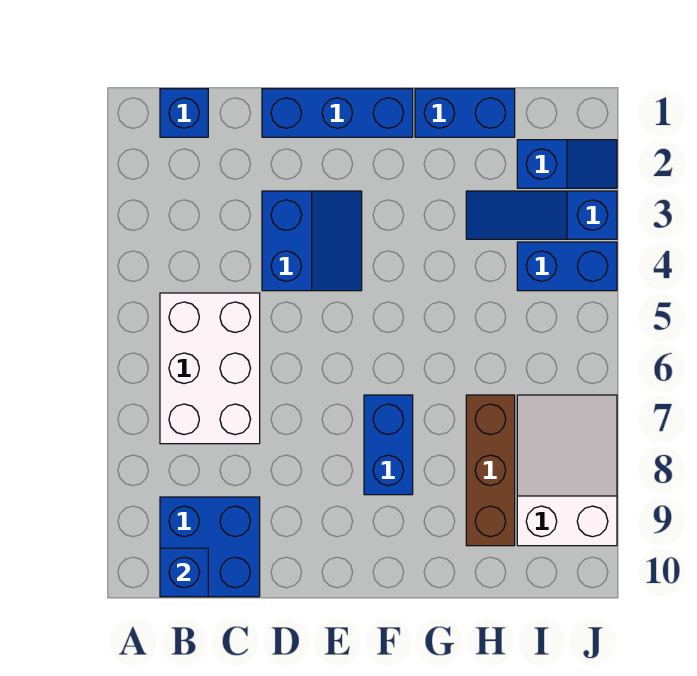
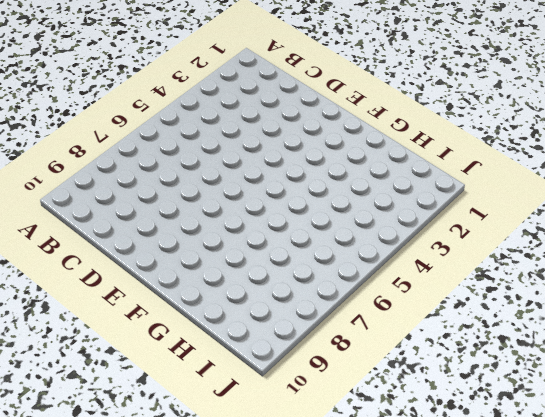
none -> blue 1x1 brick [160,89,208,137]
none -> white 2x3 brick [160,293,260,444]
none -> blue 2x2 brick [160,497,260,597]

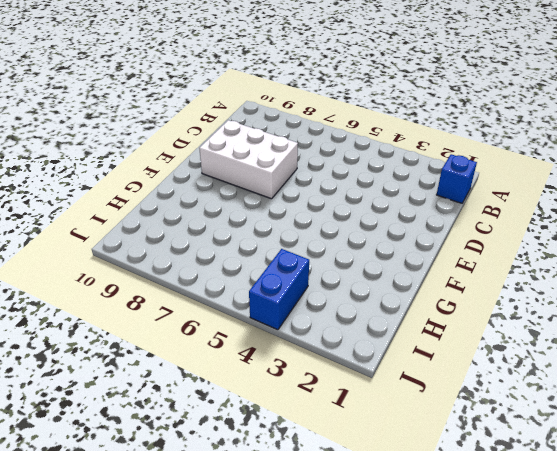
white 2x3 brick [199,120,298,199] -> white 2x3 brick moved to [160,293,260,444]
none -> blue 2x2 brick [160,497,260,597]
none -> blue 1x3 brick [262,89,413,137]
none -> blue 2x2 slope [262,191,362,291]

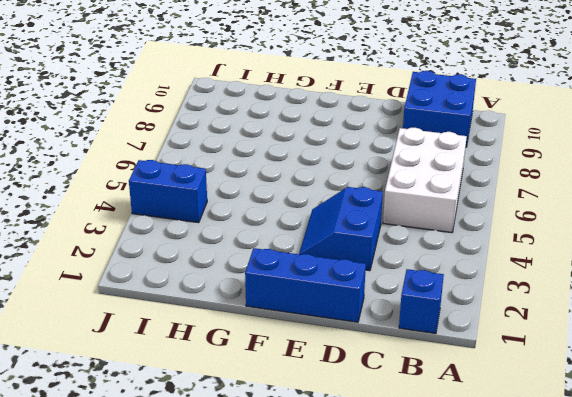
none -> blue 1x2 brick [364,395,413,495]
none -> blue 1x2 brick [415,89,515,137]
none -> blue 1x3 slope [466,191,617,239]

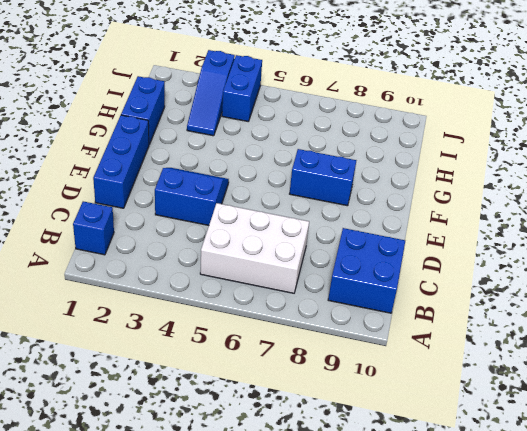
none -> brown 1x3 brick [466,395,515,546]
none -> blue 1x2 slope [517,140,617,188]
none -> white 2x3 slope [517,395,617,546]

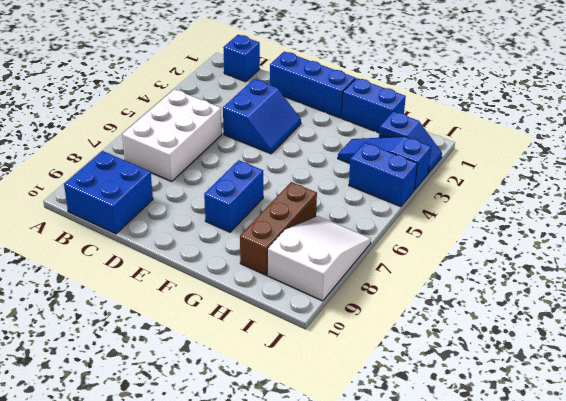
none -> blue 1x1 brick [160,548,208,597]

